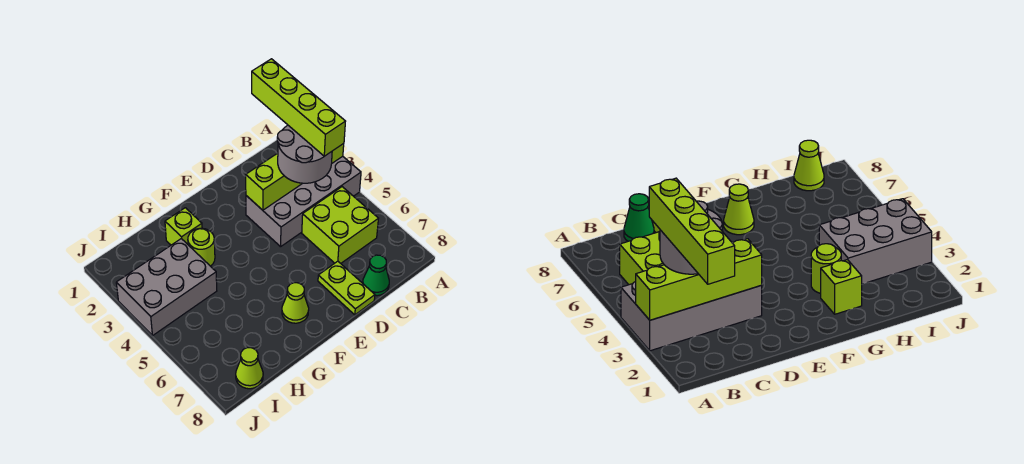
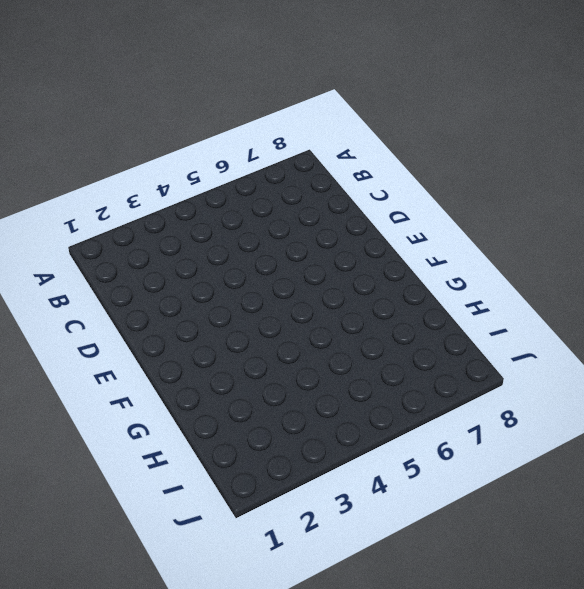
none -> grey 2x4 brick [246,156,361,247]
none -> lime 2x2 brick [302,187,379,263]
none -> green 1x1 cone [363,255,389,296]

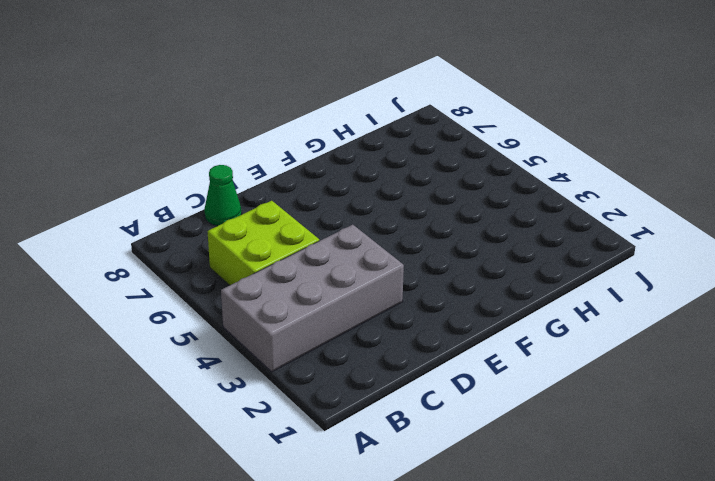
none -> lime 1x2 plate [318,261,375,315]
none -> lime 1x1 cone [282,283,309,323]
none -> lime 1x1 brick [165,208,202,245]

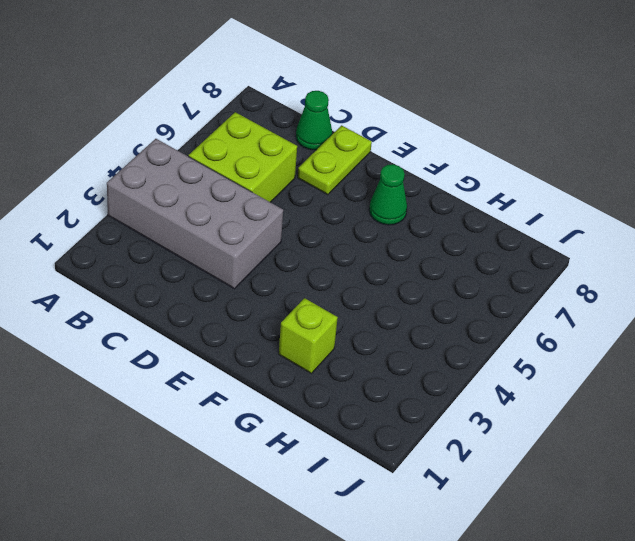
green 1x1 cone [369,164,407,225] -> lime 1x1 cone [282,283,309,323]
none -> lime 1x1 round brick [188,228,215,266]
none -> grey 2x3 brick [116,239,217,336]
none -> lime 1x1 cone [236,348,263,389]

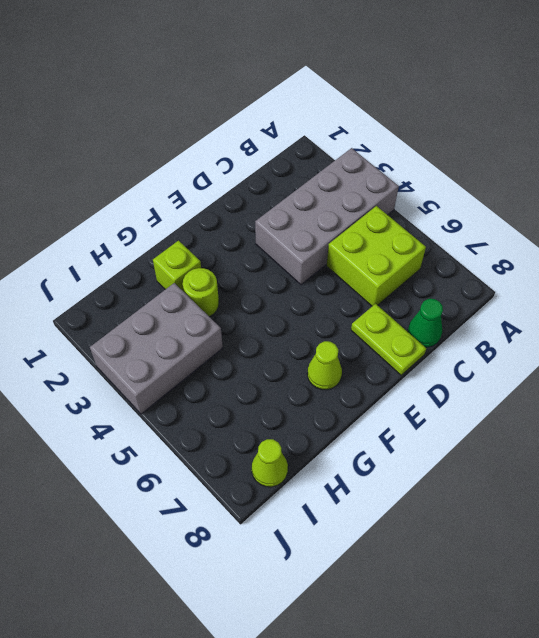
none -> lime 1x4 brick [246,144,344,210]
none -> grey 2x2 round brick [277,125,332,183]
none -> lime 1x4 brick [252,59,346,156]

